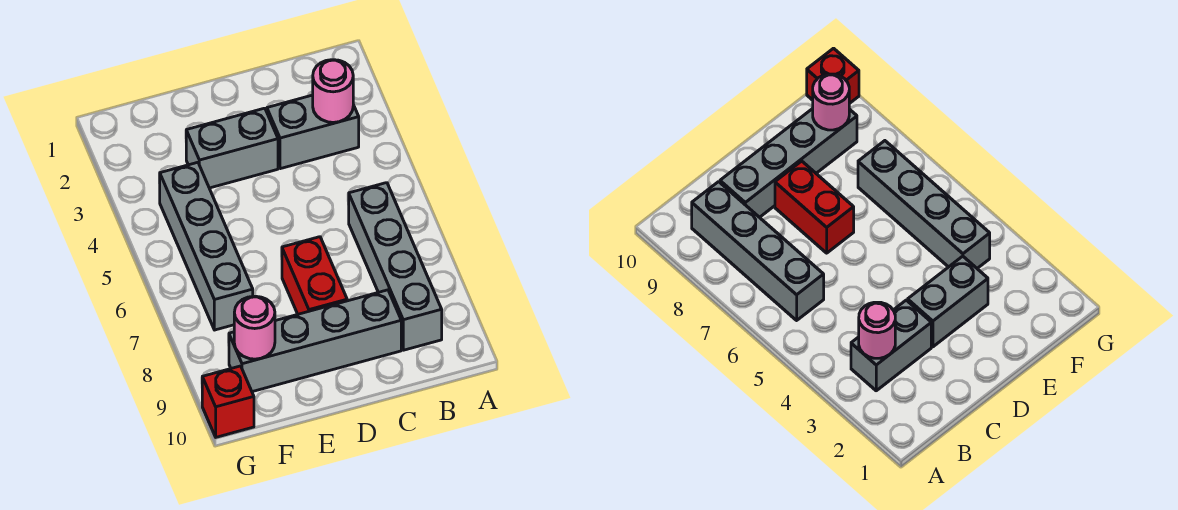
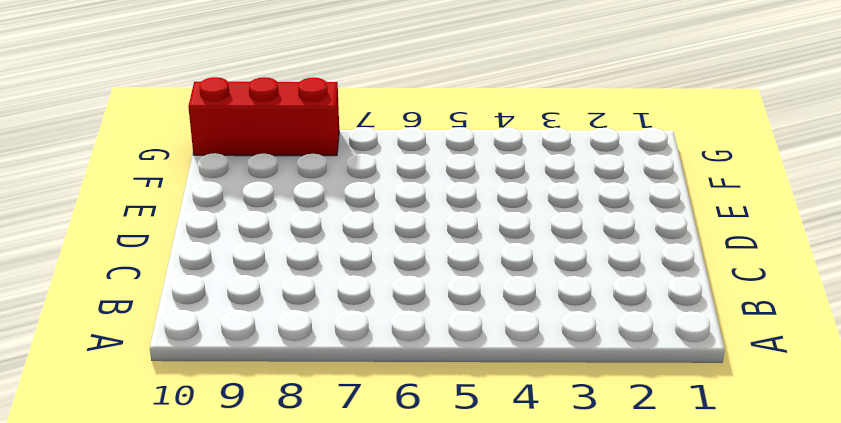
red 1x3 brick [188,77,339,156] -> red 1x1 brick [202,366,254,437]
none -> grey 1x2 brick [267,95,359,169]
none -> grey 1x4 brick [349,183,442,350]

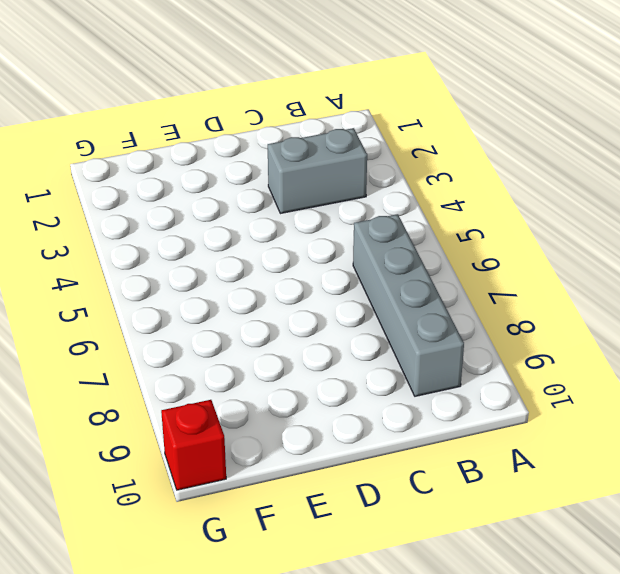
none -> grey 1x4 brick [229,290,401,392]
none -> grey 1x2 brick [186,108,278,188]

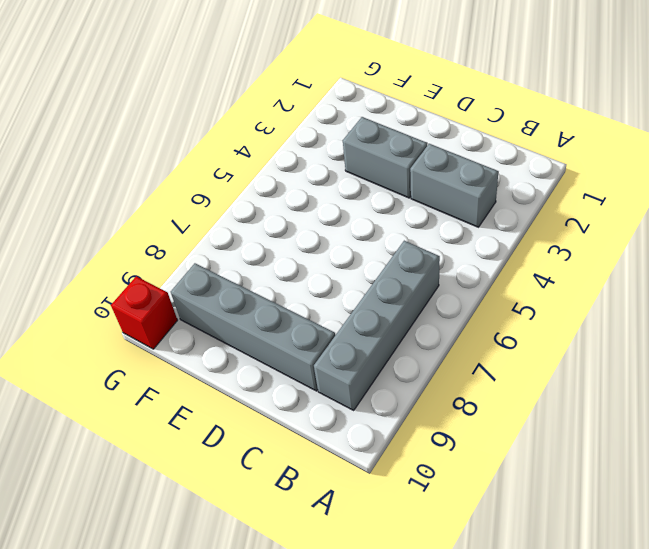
none -> red 1x2 brick [282,237,347,314]
none -> grey 1x4 brick [159,162,253,330]

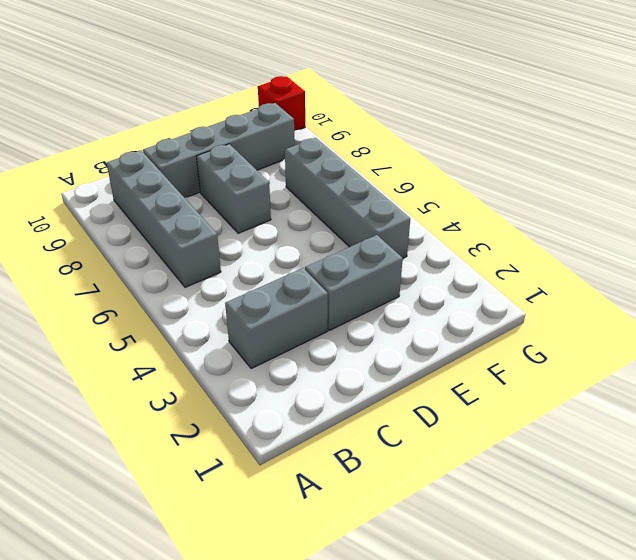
grey 1x2 brick [196,144,271,233] -> red 1x2 brick [282,237,347,314]
none -> pink 1x1 round brick [313,60,353,122]
none -> pink 1x1 round brick [234,296,275,359]

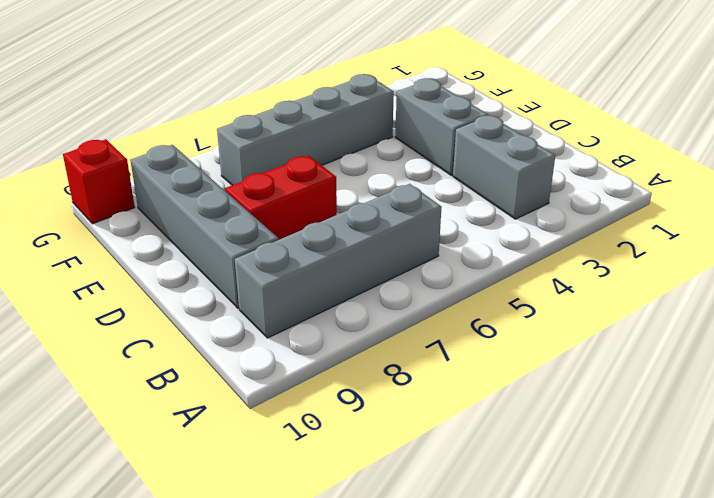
none -> pink 1x1 round brick [313,60,353,122]
none -> pink 1x1 round brick [234,296,275,359]

